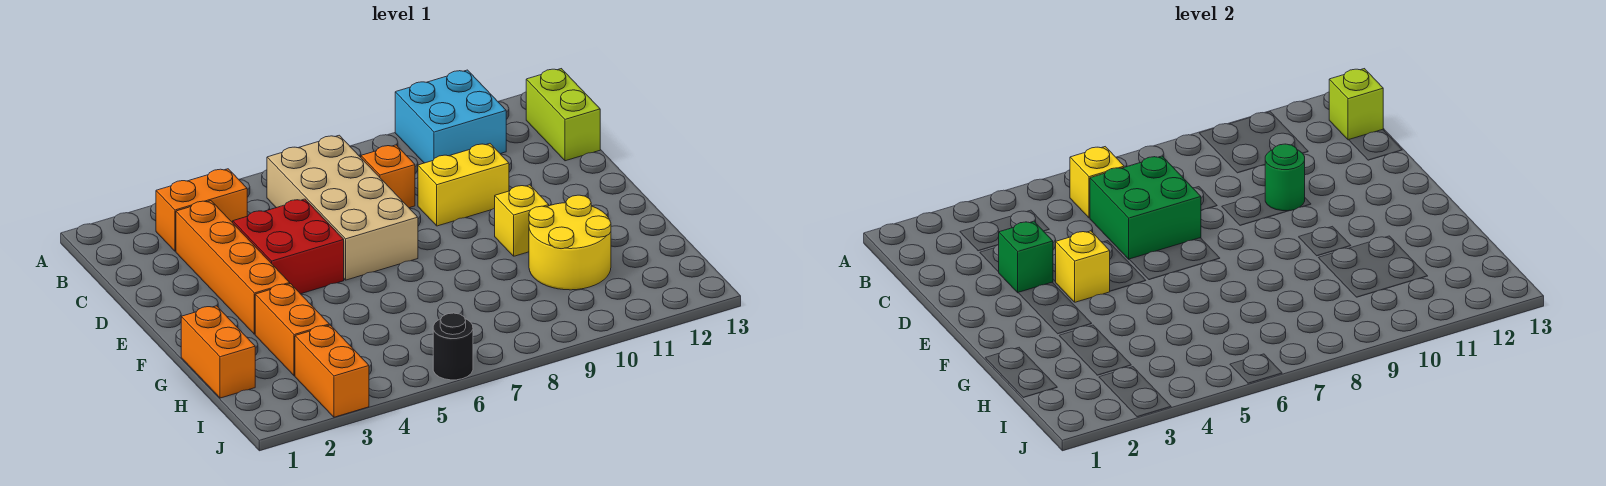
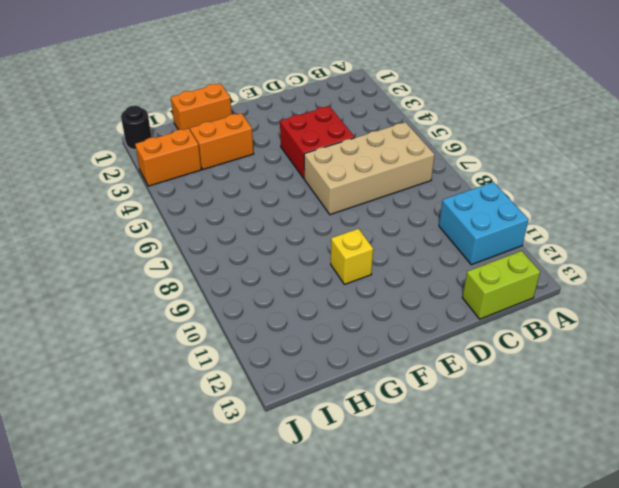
black 1x1 round brick [121,105,152,150] -> black 1x1 round brick moved to [433,313,473,380]
none -> orange 1x2 brick [156,169,247,251]
none -> orange 1x4 brick [176,201,290,334]
none -> orange 1x1 brick [361,145,415,208]

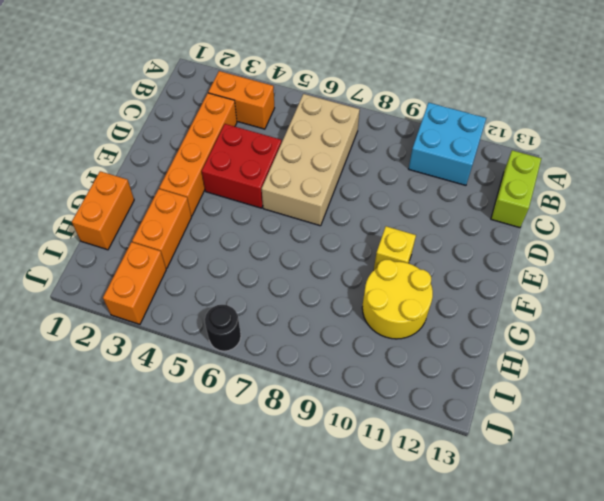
none -> orange 1x1 brick [361,145,415,208]
none -> yellow 1x2 brick [418,144,509,226]
none -> yellow 1x1 brick [1070,147,1124,218]

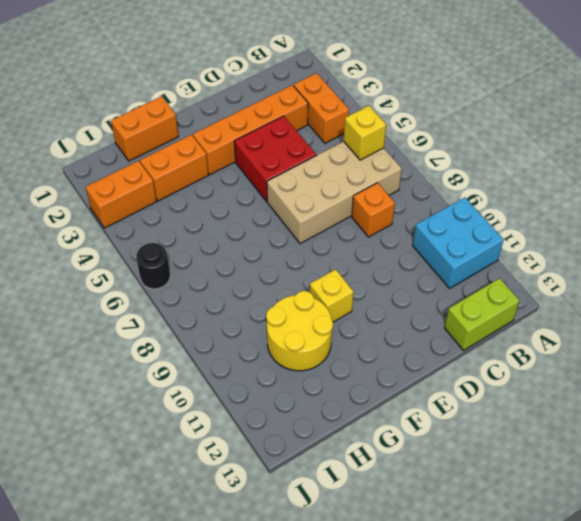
none -> yellow 1x2 brick [418,144,509,226]
none -> lime 1x1 brick [1329,69,1383,140]
none -> green 2x2 brick [1090,156,1201,259]

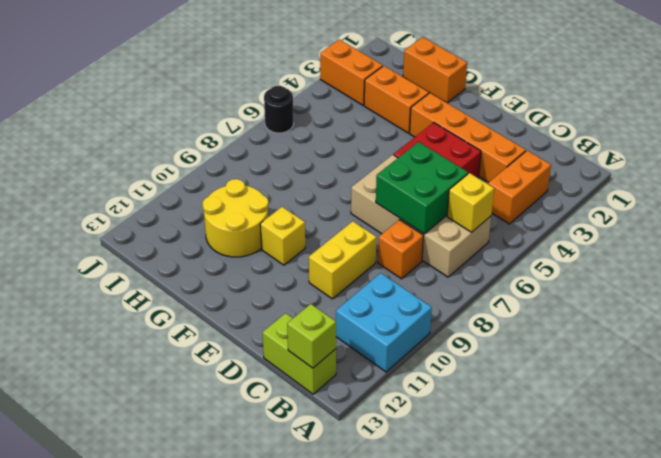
none -> green 1x1 brick [999,221,1053,293]
none -> green 1x1 round brick [1265,144,1305,211]
none -> yellow 1x1 brick [1055,231,1110,302]

